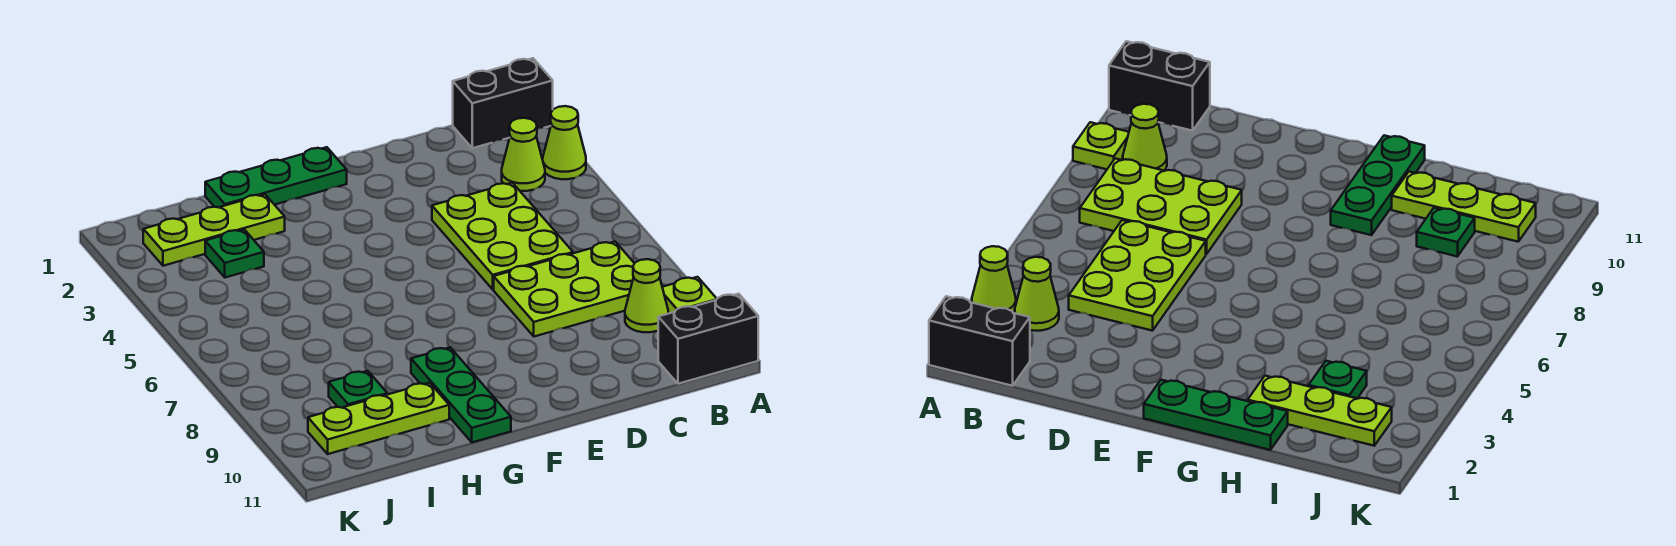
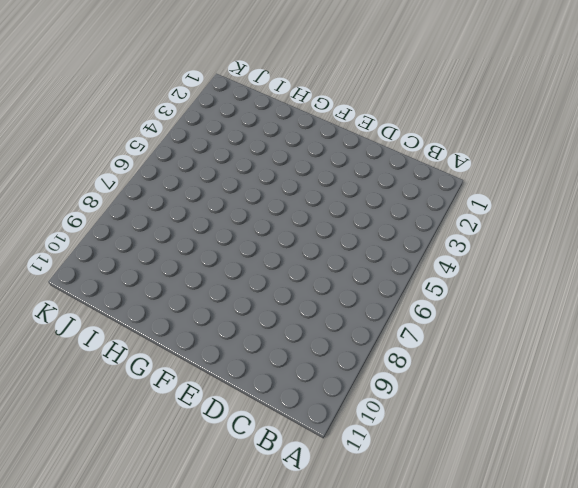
none -> black 1x2 brick [453,58,553,148]
none -> lime 1x1 cone [543,106,586,179]
none -> lime 1x1 plate [662,277,717,314]

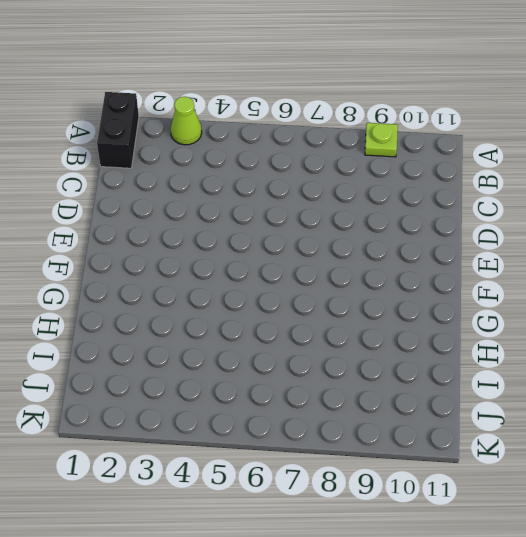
none -> black 1x2 brick [658,294,758,384]
none -> lime 1x1 cone [502,118,545,191]
none -> lime 2x3 plate [494,242,635,337]

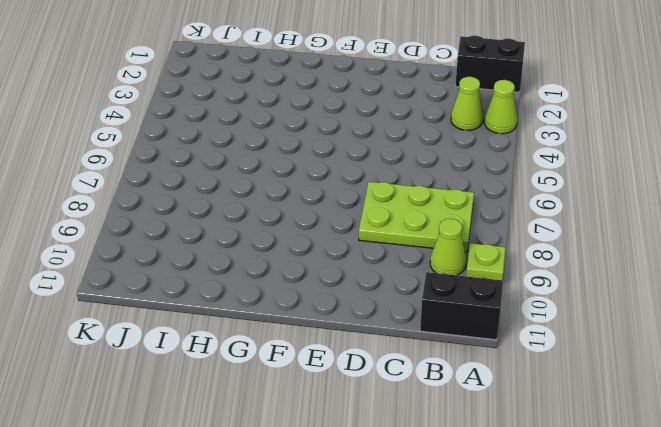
none -> lime 2x3 plate [432,183,573,289]
none -> green 1x3 plate [205,147,347,207]
none -> green 1x3 plate [411,347,511,442]

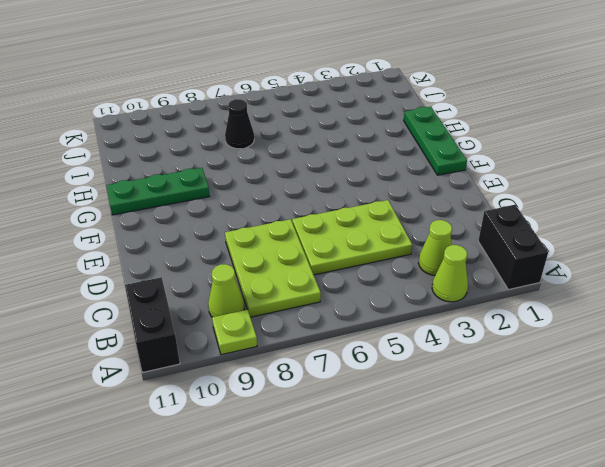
black 1x1 cone [225,99,254,149] -> none
none -> lime 1x3 plate [143,194,285,266]
none -> lime 1x3 plate [308,383,449,454]
none -> green 1x1 plate [205,230,264,278]

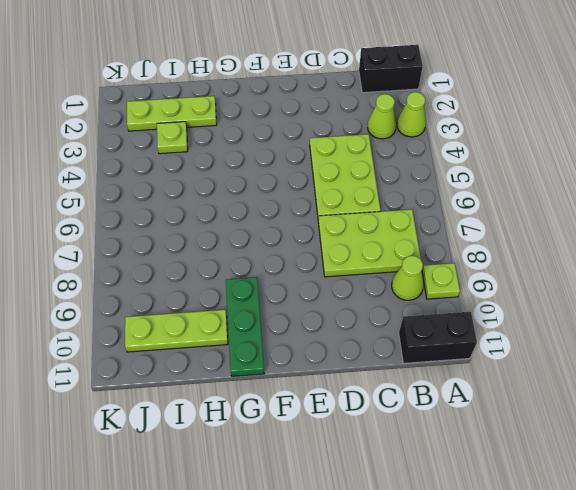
lime 1x1 plate [157,122,188,154] -> green 1x1 plate [205,230,264,278]
none -> green 1x3 plate [205,147,347,207]
none -> green 1x1 plate [329,371,387,408]

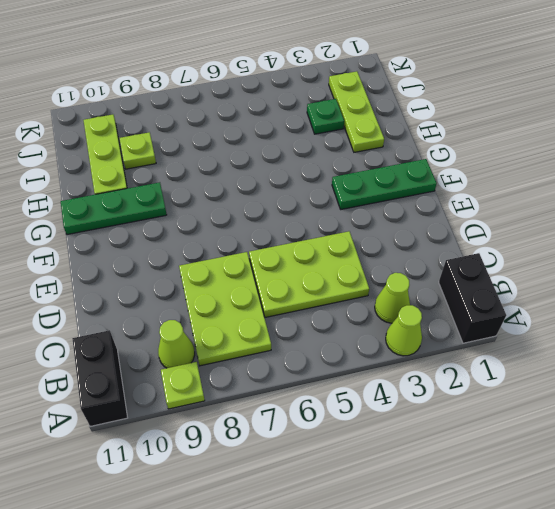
green 1x3 plate [332,159,437,209] -> green 1x3 plate turned to [205,147,347,207]
lime 1x1 plate [119,132,156,169] -> green 1x1 plate [329,371,387,408]

